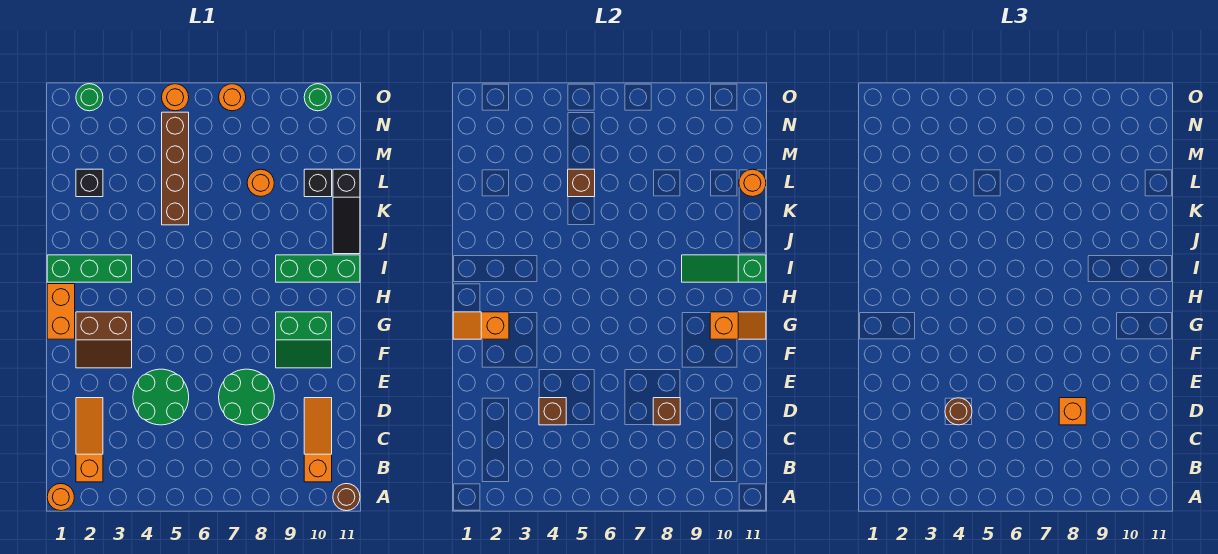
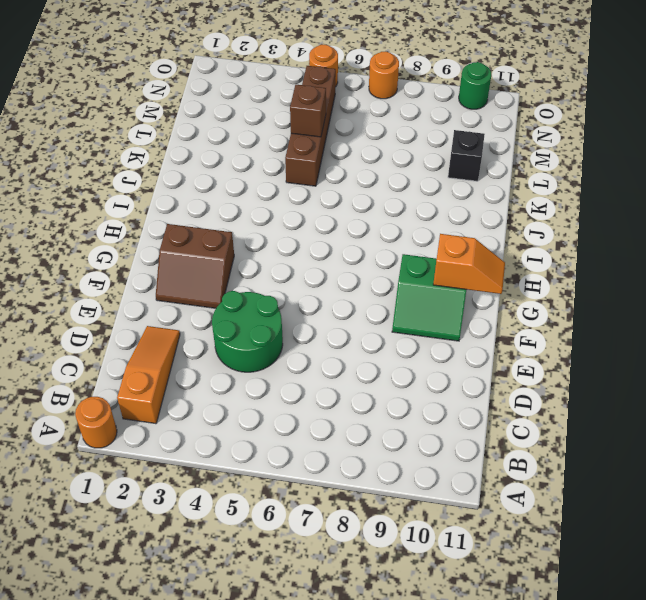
none -> brown 1x1 round brick [333,484,360,511]
none -> orange 1x3 slope [304,398,332,482]
none -> green 2x2 round brick [219,369,274,425]

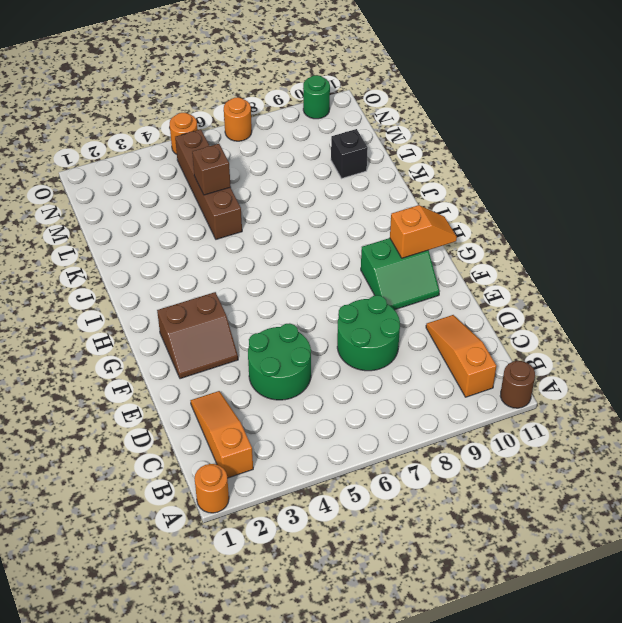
none -> orange 1x2 brick [47,284,75,339]
none -> green 1x3 brick [47,255,132,282]
none -> green 1x3 brick [276,255,360,282]

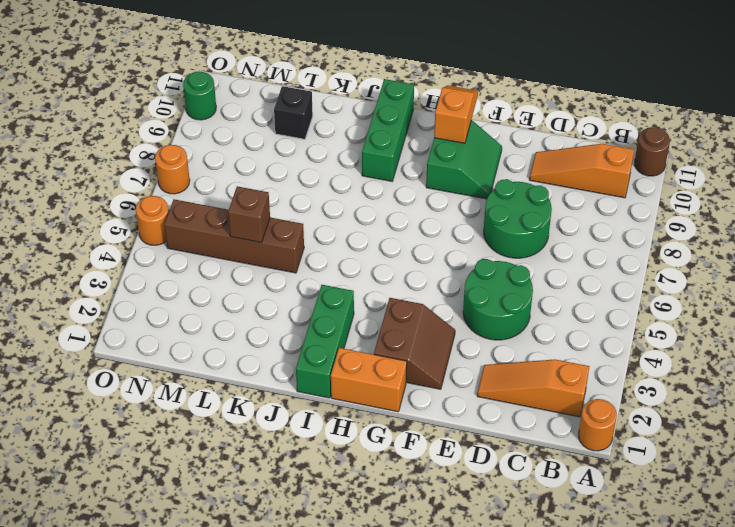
none -> black 1x3 slope [333,169,360,254]
none -> black 1x1 brick [76,169,103,197]
none -> orange 1x1 round brick [247,169,274,197]

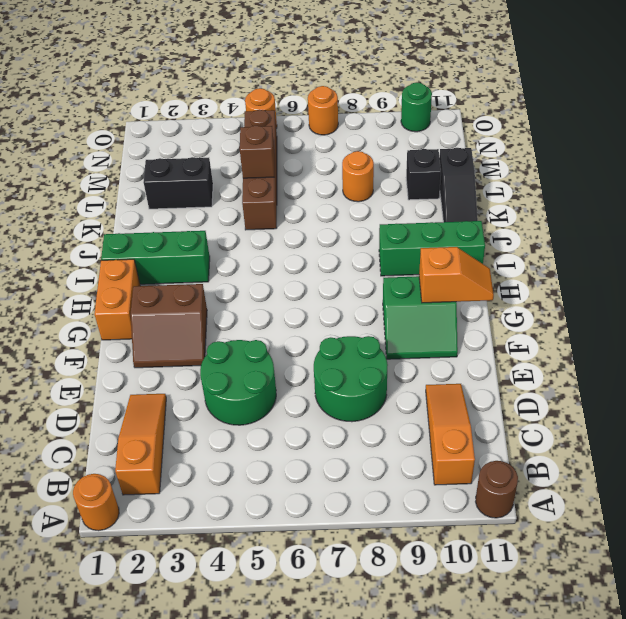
black 1x2 brick [144,157,213,209] -> black 1x1 brick [76,169,103,197]
none -> green 1x1 round brick [76,84,103,111]
none -> brown 1x1 brick [539,398,566,425]
none -> brown 1x1 brick [653,398,680,425]

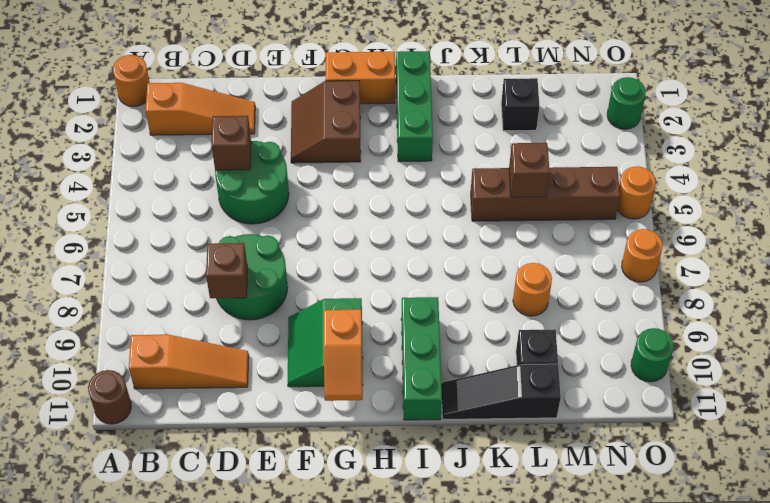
none -> orange 1x2 slope [453,312,509,339]
none -> green 1x3 slope [682,255,766,282]
none -> orange 1x1 round brick [739,169,766,197]

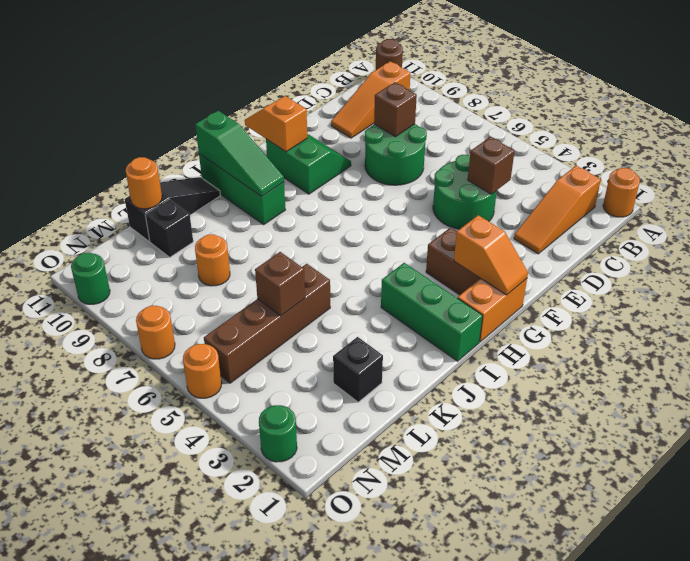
none -> brown 1x1 round brick [945,398,972,425]
none -> orange 1x1 brick [1059,398,1086,425]

